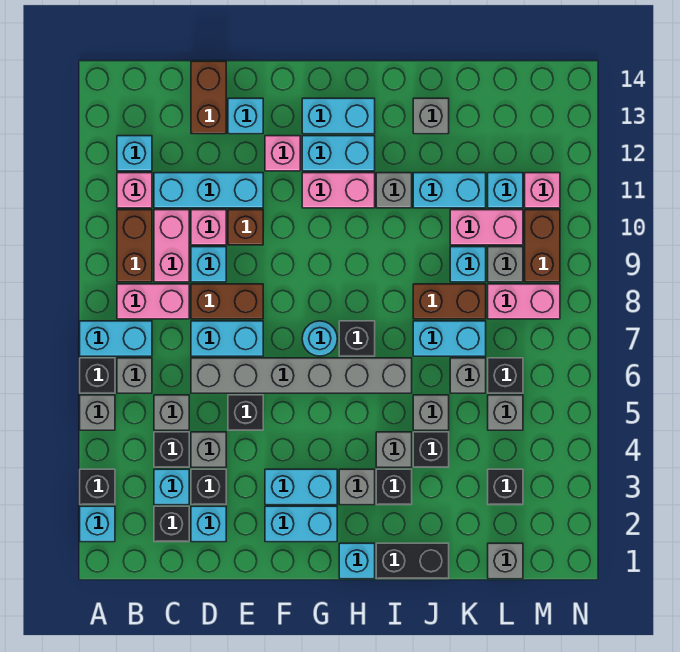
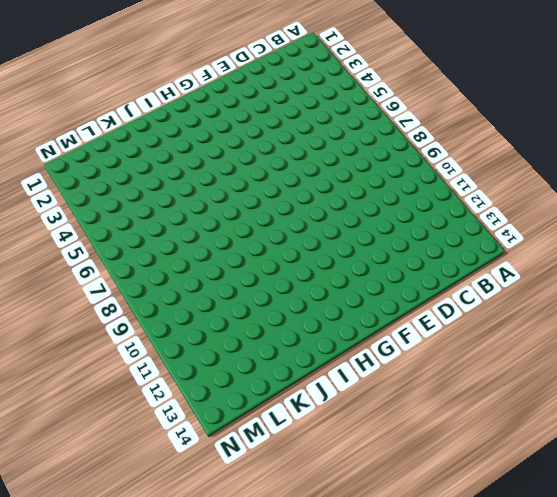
none -> cyan 1x1 brick [80,506,115,542]
none -> black 1x1 brick [80,469,115,505]
none -> grey 1x1 brick [80,395,115,430]
none -> black 1x1 brick [80,358,115,393]

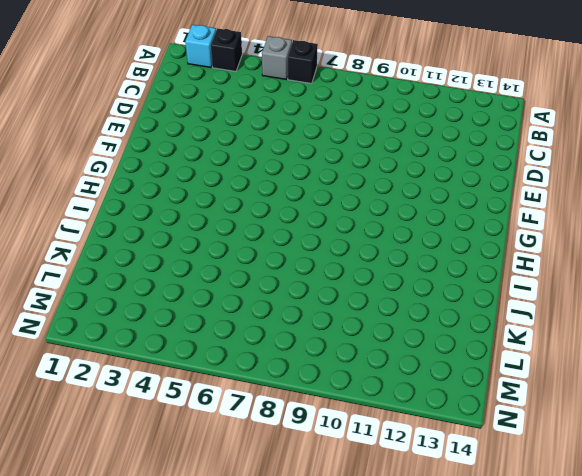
none -> cyan 1x2 brick [80,321,152,356]
none -> grey 1x1 brick [117,358,152,393]
none -> pink 1x2 brick [117,284,189,319]
none -> brown 1x2 brick [117,210,152,282]

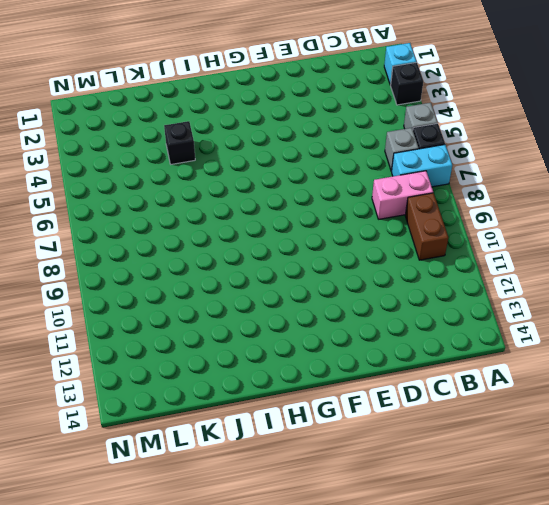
none -> pink 1x1 brick [117,173,152,208]
none -> cyan 1x1 brick [117,136,152,171]
none -> black 1x1 brick [154,506,189,542]
none -> cyan 1x1 brick [154,469,189,505]

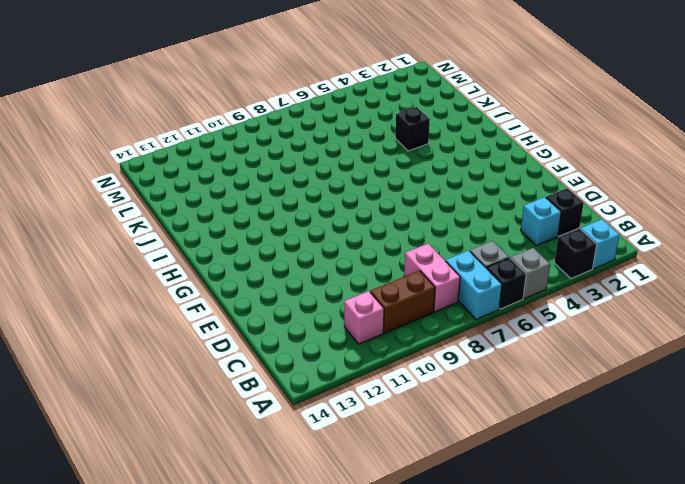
none -> cyan 1x1 brick [117,136,152,171]
none -> black 1x1 brick [154,432,189,467]
none -> grey 1x1 brick [154,395,189,430]
none -> pink 1x2 brick [154,210,189,282]

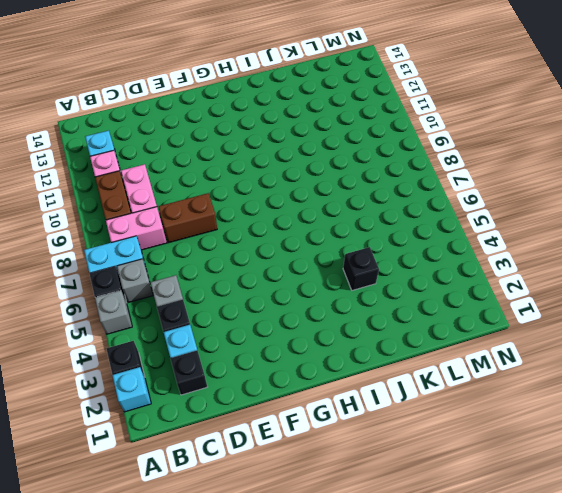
none -> cyan 1x3 brick [154,173,263,208]
none -> cyan 1x1 brick [191,506,226,542]
none -> black 1x1 brick [191,469,226,505]
none -> grey 1x1 brick [191,432,226,467]

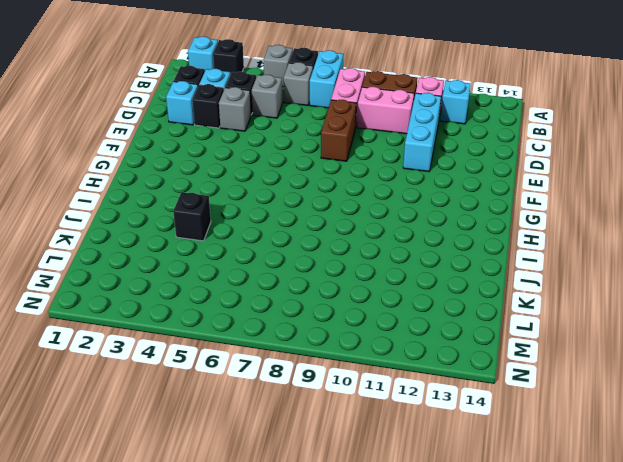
none -> grey 1x6 brick [191,358,412,393]
none -> cyan 1x2 brick [191,321,263,356]
none -> cyan 1x1 brick [191,247,226,282]
none -> pink 1x1 brick [191,210,226,245]

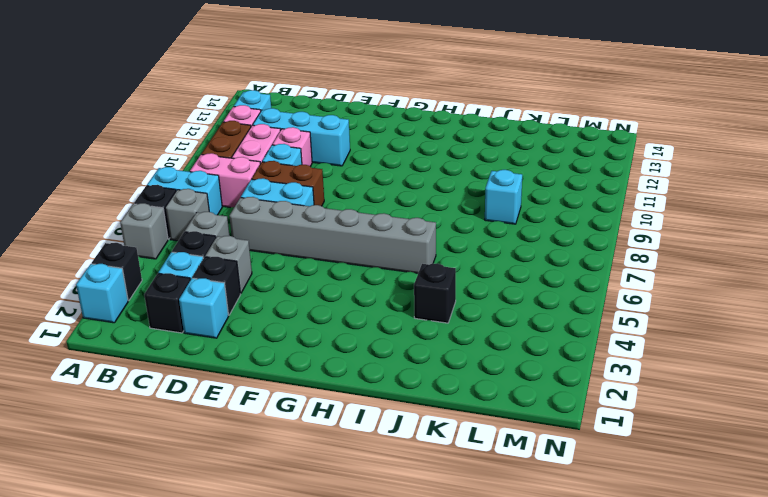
none -> brown 1x2 brick [191,61,226,134]
none -> black 1x1 brick [228,395,263,430]
none -> brown 1x1 brick [228,210,263,245]
none -> cyan 1x1 brick [228,98,263,134]

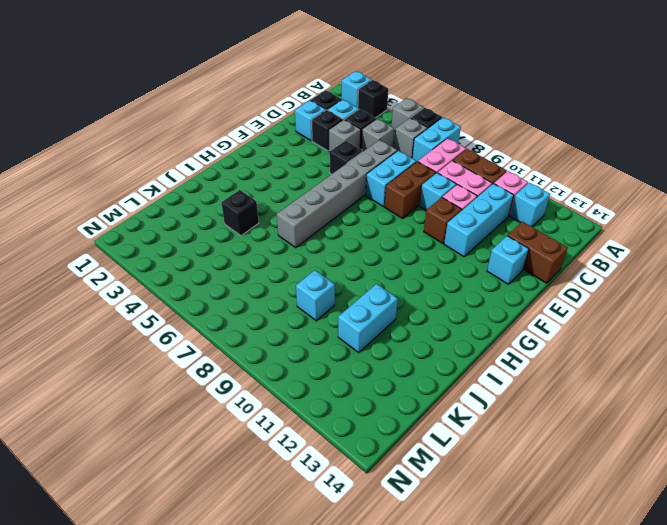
none -> cyan 1x2 brick [265,506,337,542]
none -> cyan 1x2 brick [265,469,337,505]
none -> pink 1x1 brick [265,136,300,171]
none -> cyan 1x1 round brick [302,321,337,356]

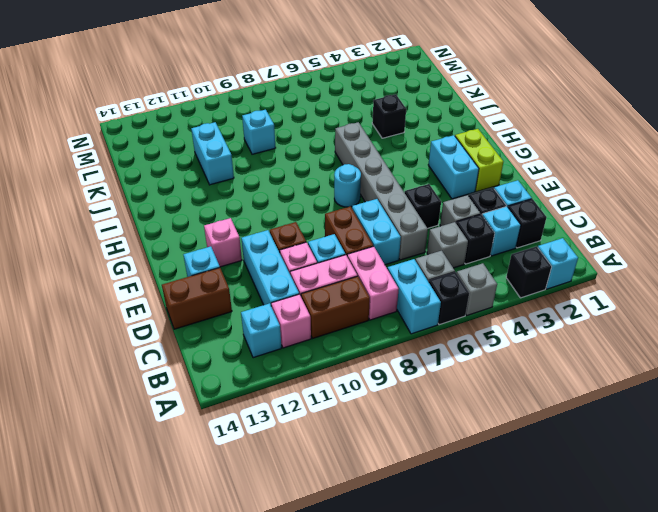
lime 1x2 brick [455,129,503,192] -> cyan 1x2 brick [265,506,337,542]
none -> pink 1x2 brick [302,173,375,208]
none -> cyan 1x2 brick [302,136,375,171]
none -> cyan 1x2 brick [302,98,375,134]
none -> cyan 1x1 brick [339,543,375,579]

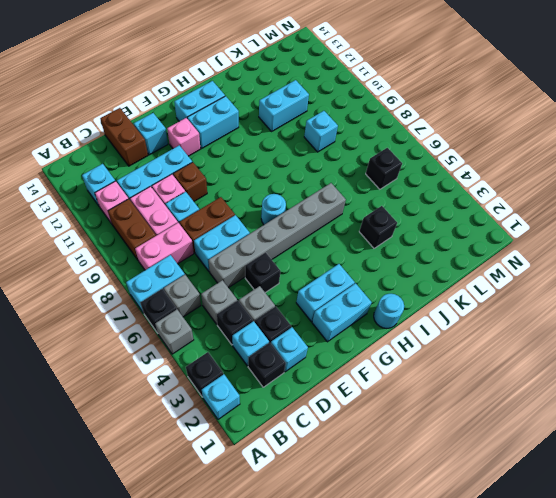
cyan 1x1 round brick [374,294,404,328] -> cyan 1x1 brick [339,543,375,579]
none -> pink 1x2 brick [302,173,375,208]
none -> grey 1x1 brick [339,469,375,505]
none -> black 1x1 brick [339,321,375,356]
none -> black 1x2 brick [376,543,449,579]

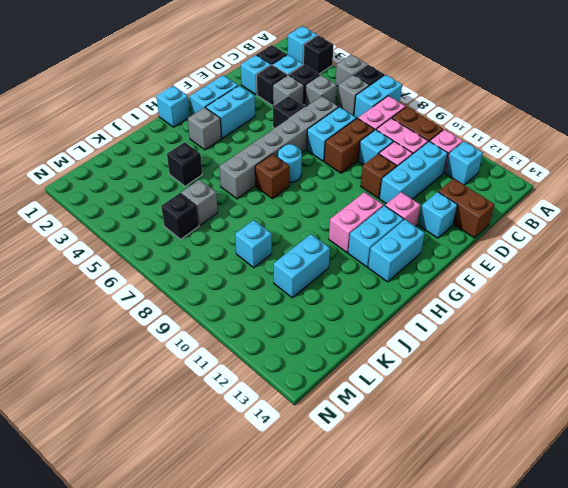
brown 1x1 brick [255,154,289,199] -> black 1x1 brick [339,321,375,356]
none -> black 1x2 brick [376,543,449,579]
none -> black 1x1 brick [376,469,412,505]
none -> grey 1x1 brick [376,432,412,467]
none -> grey 1x1 brick [376,173,412,208]

